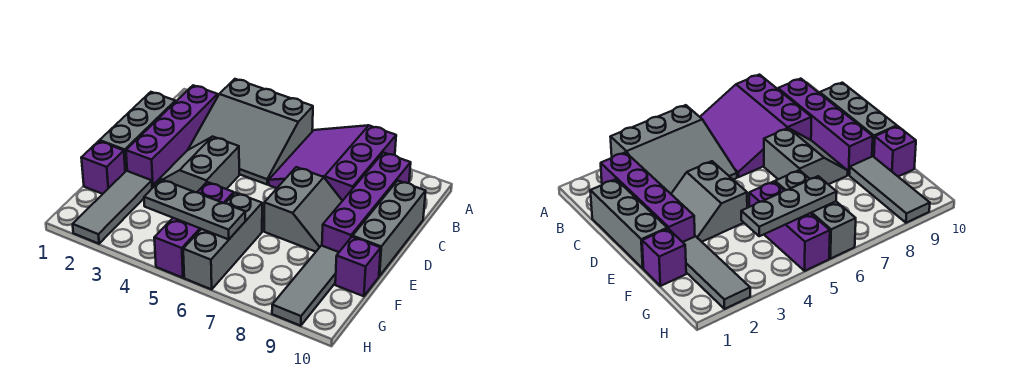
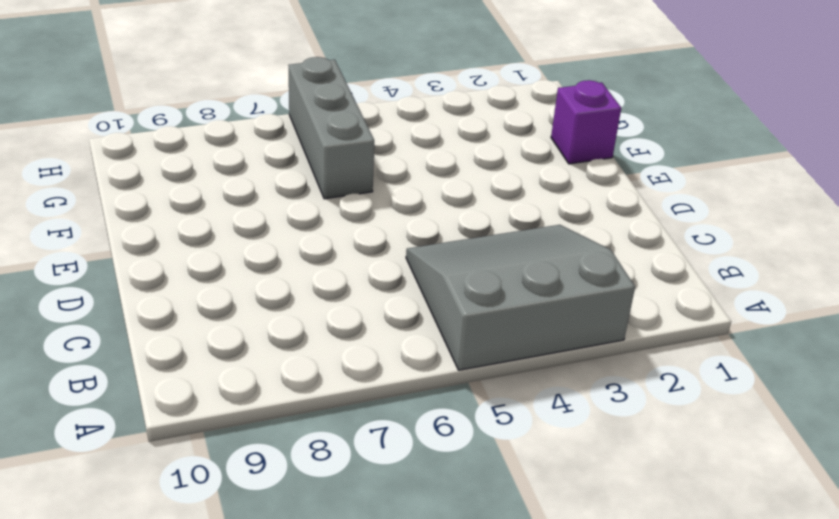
none -> purple 3x3 slope [269,125,396,201]
none -> purple 1x4 brick [126,85,218,188]
none -> purple 1x4 brick [322,153,411,252]

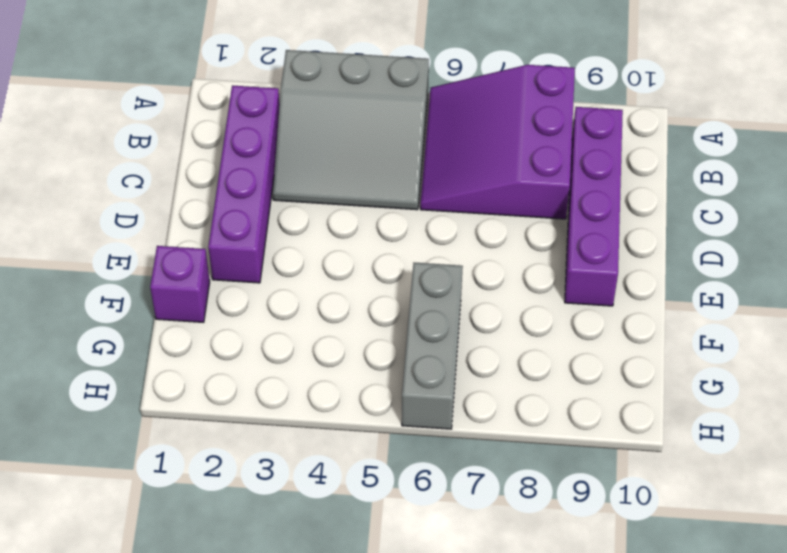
none -> grey 1x3 brick [100,92,175,172]
none -> grey 1x3 brick [353,181,426,276]
none -> grey 2x2 slope [154,137,239,192]

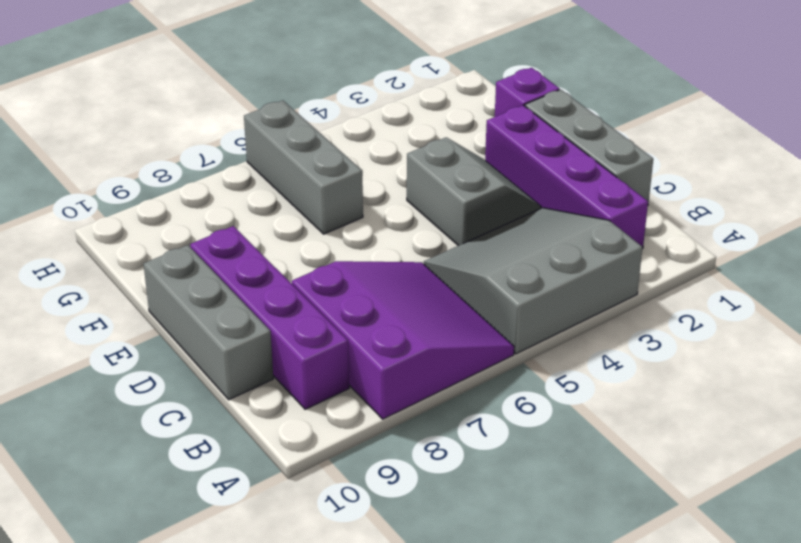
none -> grey 2x2 slope [264,167,342,252]
none -> grey 1x3 tile [73,171,152,244]
none -> purple 1x3 brick [154,182,234,278]

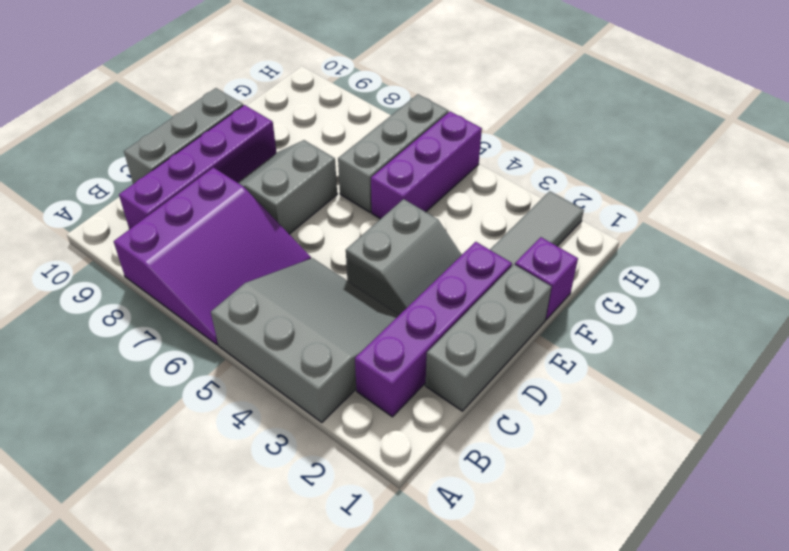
none -> grey 1x3 tile [272,246,339,326]
none -> purple 1x1 brick [335,237,381,296]
none -> grey 1x3 plate [144,179,245,239]

